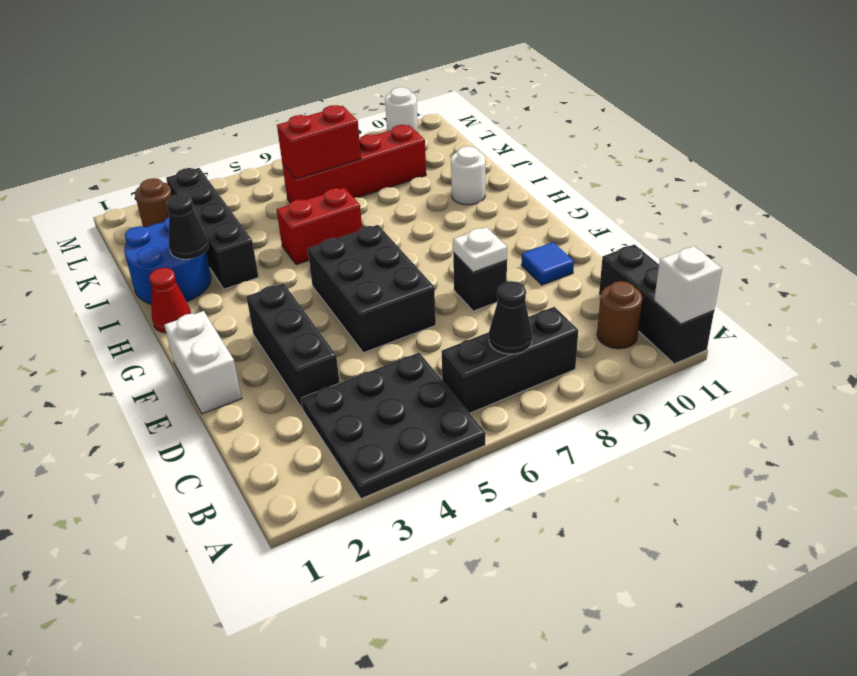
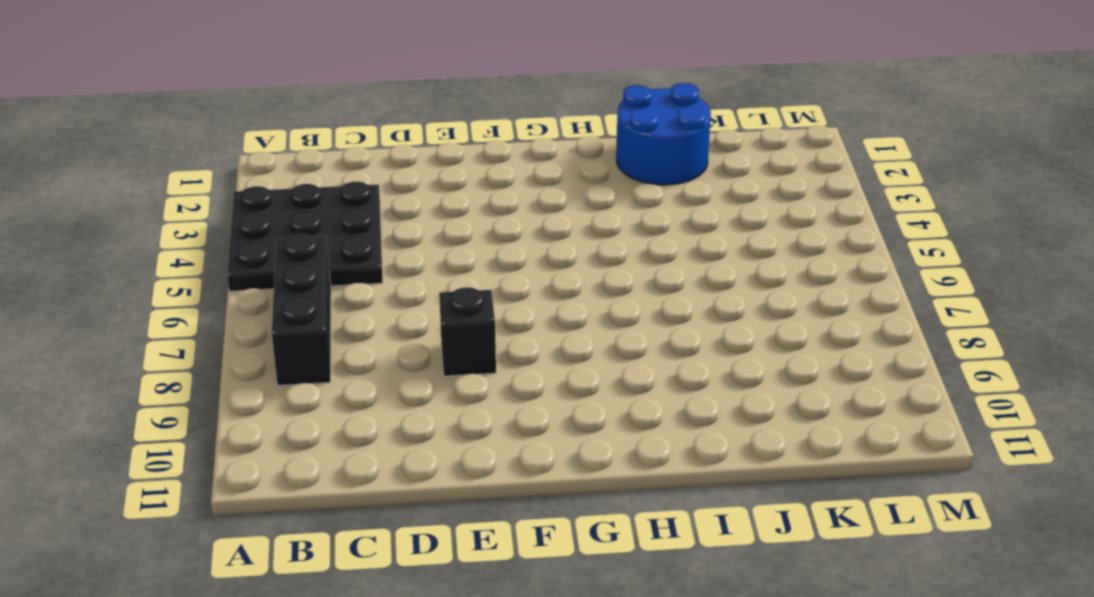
none -> black 1x3 brick [599,244,714,364]
none -> brown 1x1 round brick [597,281,643,349]
none -> black 1x3 brick [247,283,340,409]

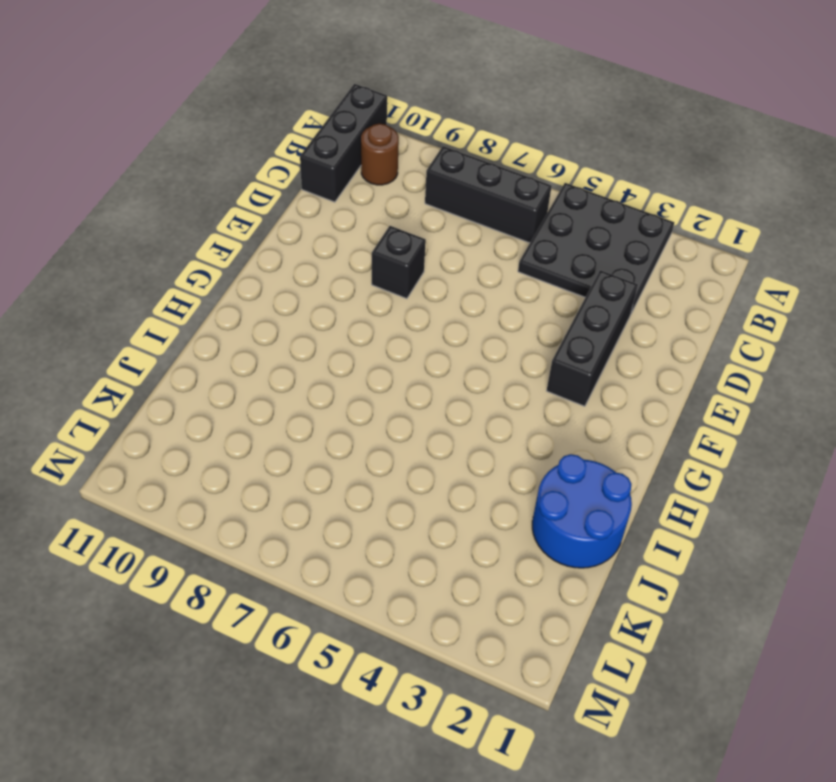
none -> white 1x2 brick [164,311,242,414]
none -> black 2x3 brick [308,225,436,353]
none -> blue 1x1 tile [521,242,574,285]

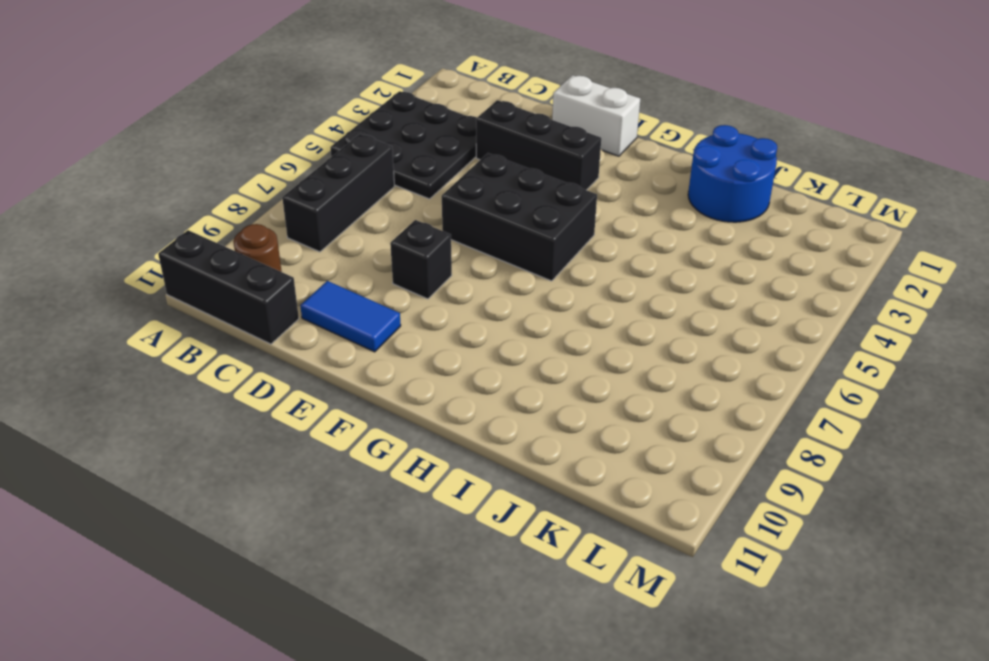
blue 1x2 tile [300,281,401,352] -> blue 1x1 tile [521,242,574,285]
none -> red 1x1 cone [149,268,191,333]
none -> black 1x4 brick [166,168,258,289]
none -> red 1x2 brick [277,188,362,265]

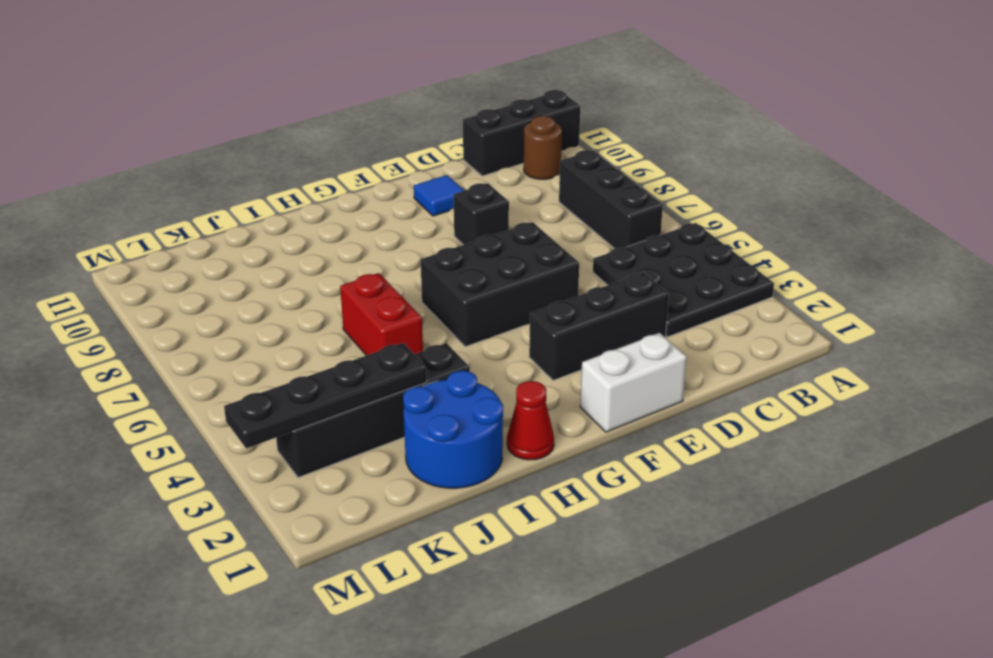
black 1x4 plate [224,343,427,448] -> none
none -> white 1x1 round brick [451,146,485,205]
none -> red 1x4 brick [282,125,426,203]
none -> brown 1x1 round brick [135,178,172,227]

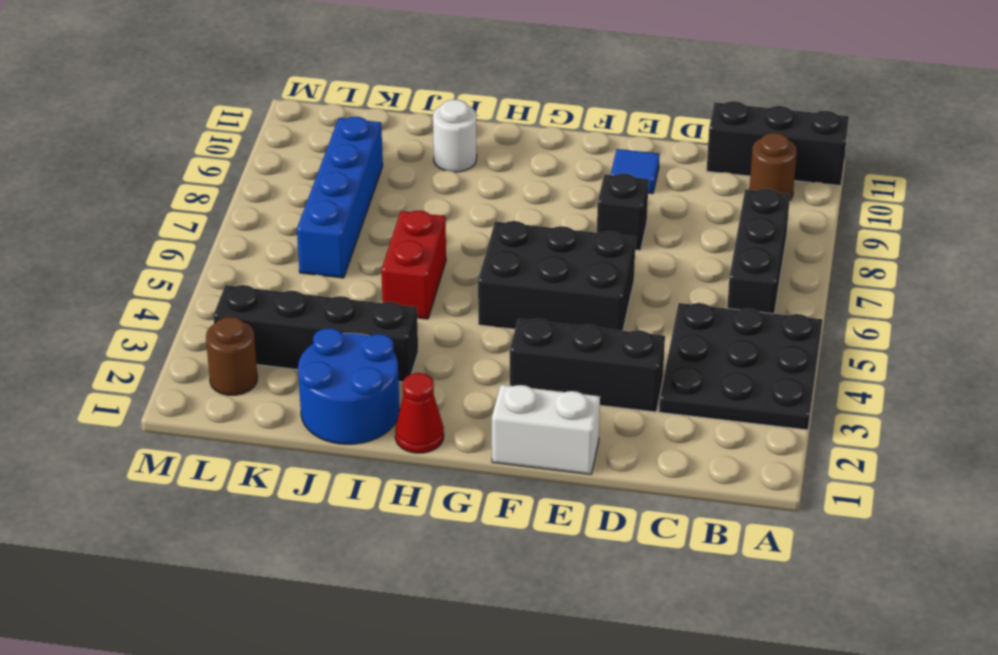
blue 1x4 brick [297,117,383,278] -> red 1x4 brick [282,125,426,203]
none -> white 1x1 round brick [385,87,418,133]
none -> white 1x1 brick [654,246,722,324]
none -> black 1x1 cone [489,281,532,354]

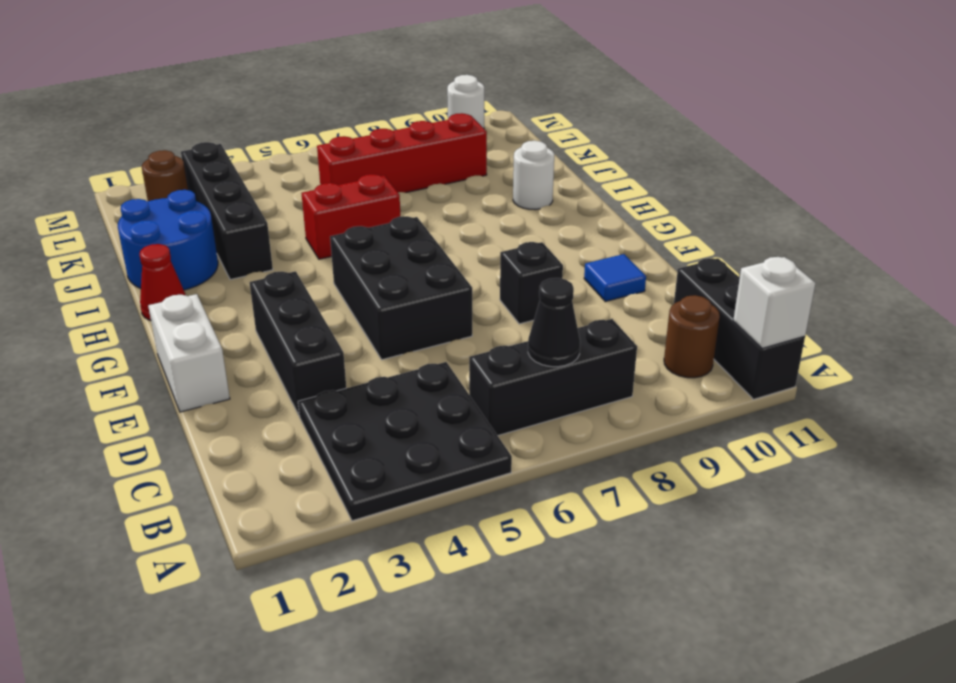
none -> white 1x1 plate [453,227,507,272]
none -> black 1x1 cone [167,194,209,259]
none -> red 1x2 brick [277,105,361,179]

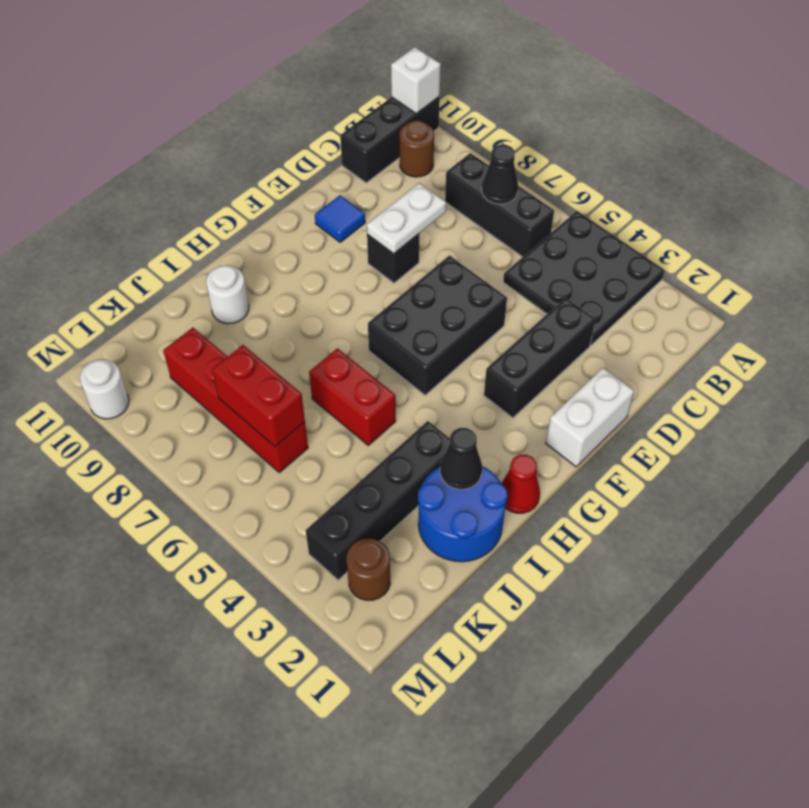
white 1x2 plate [367,183,446,254] -> white 1x1 plate [453,227,507,272]

